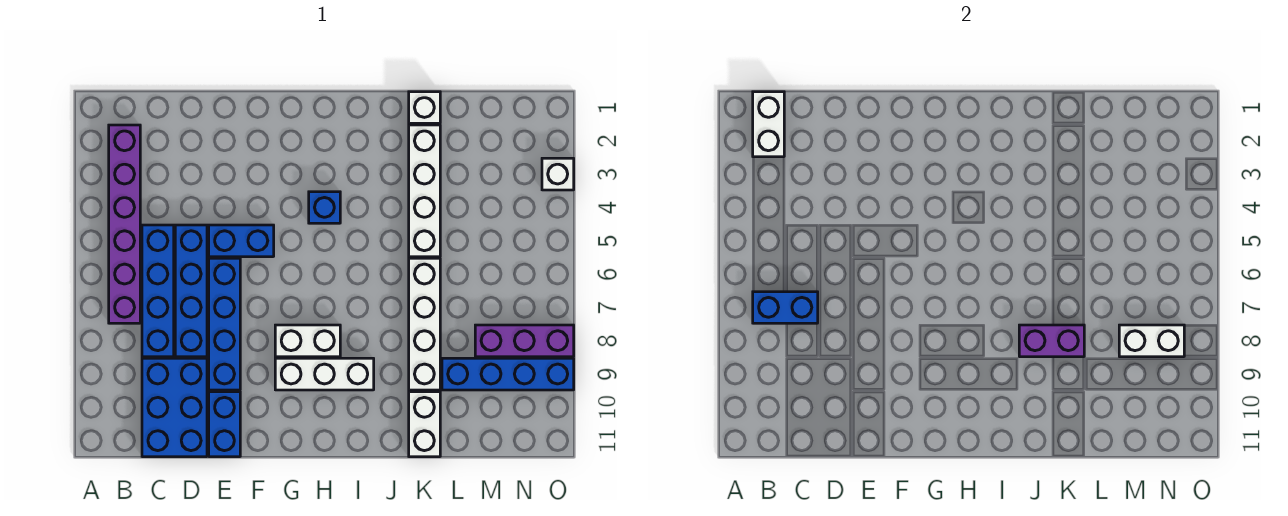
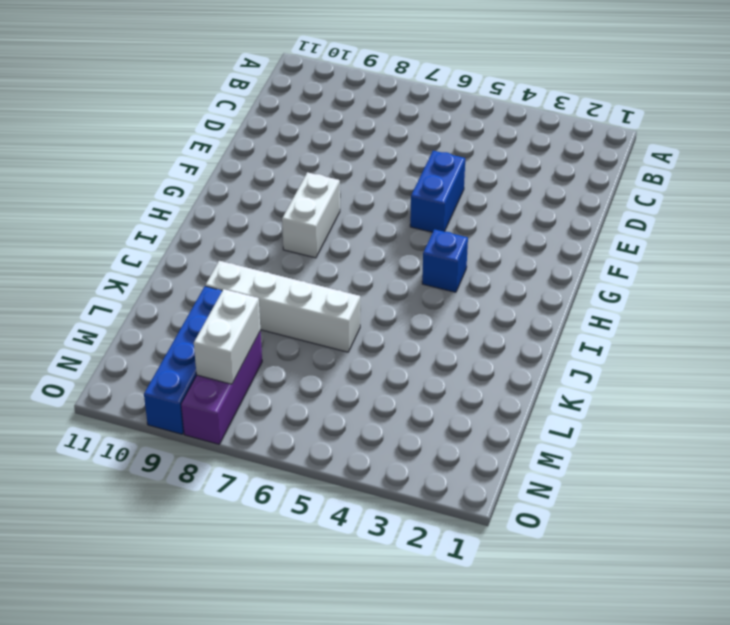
none -> purple 1x6 brick [109,125,140,323]
none -> blue 1x4 brick [142,225,174,357]
none -> blue 2x3 brick [142,358,207,457]

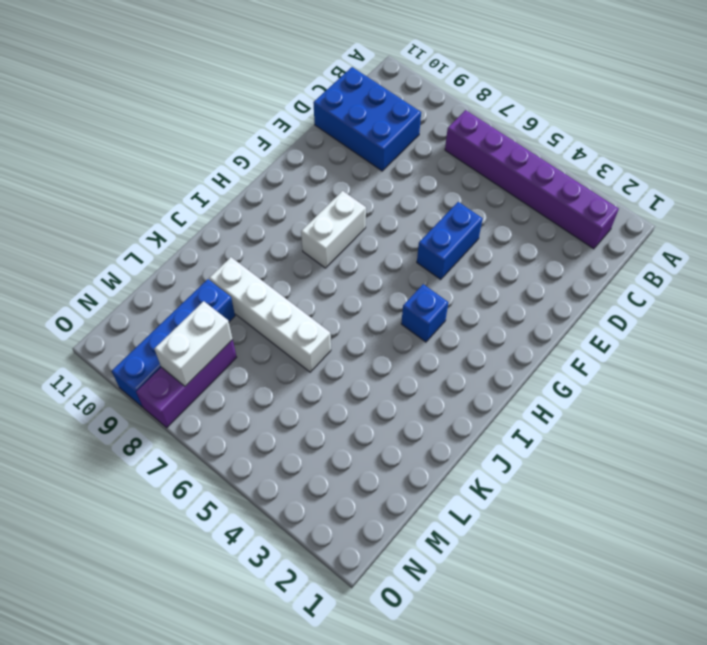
none -> blue 1x4 brick [142,225,174,357]
none -> blue 1x4 brick [175,225,207,357]
none -> blue 1x4 brick [209,258,240,390]

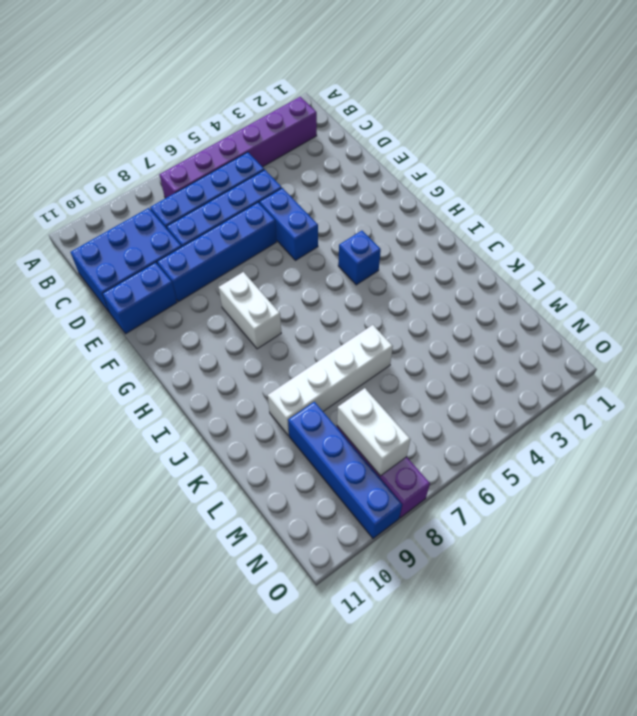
none -> white 1x3 brick [275,358,374,390]
none -> white 1x1 brick [409,92,440,123]
none -> white 1x4 brick [409,125,440,257]

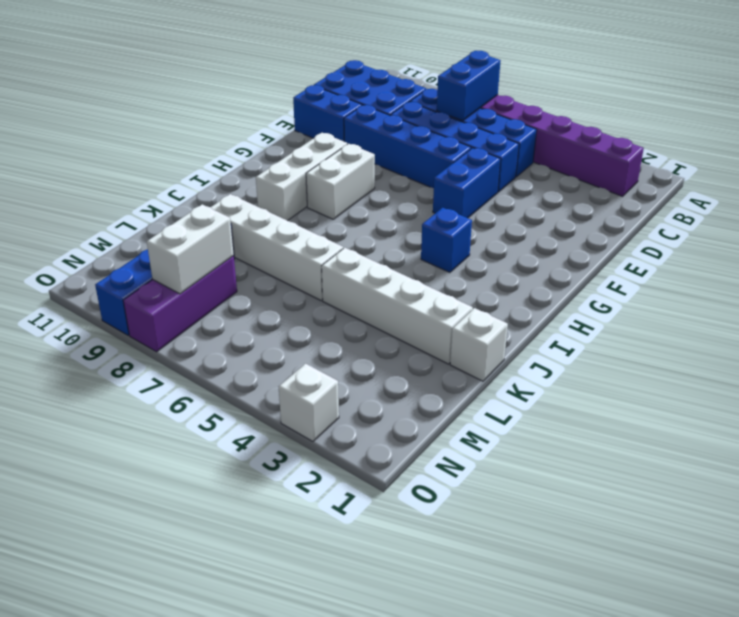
none -> white 1x2 brick [409,392,440,457]
none -> white 1x2 brick [753,92,784,157]
none -> purple 1x2 brick [1019,325,1084,357]

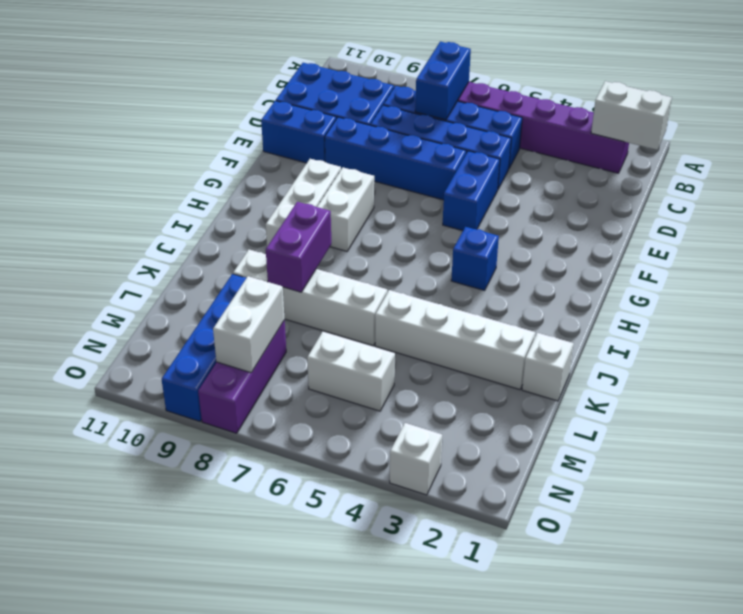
white 1x2 brick [307,332,395,411] -> white 1x2 brick moved to [409,392,440,457]

